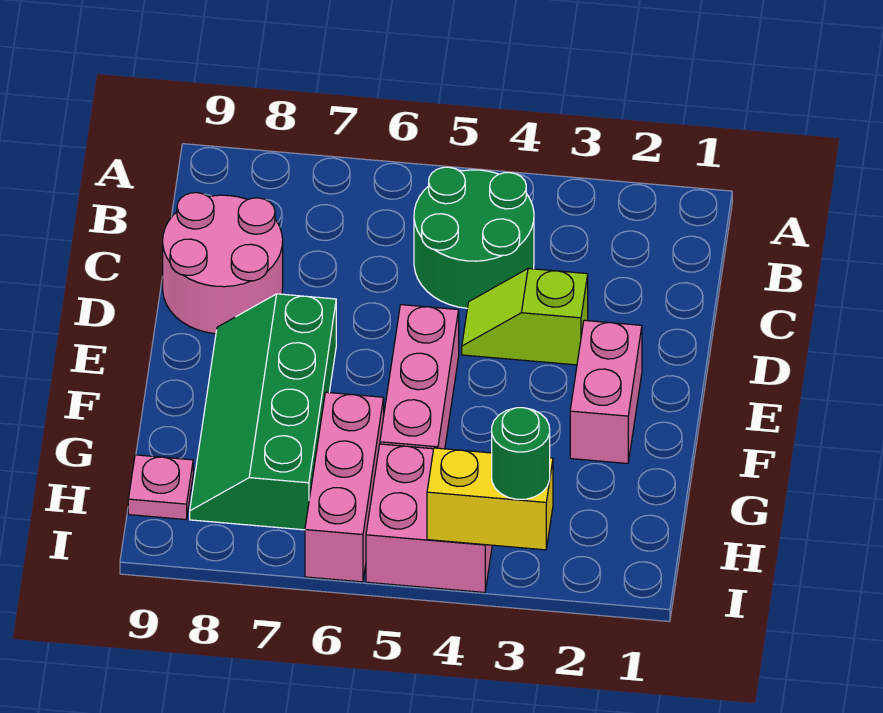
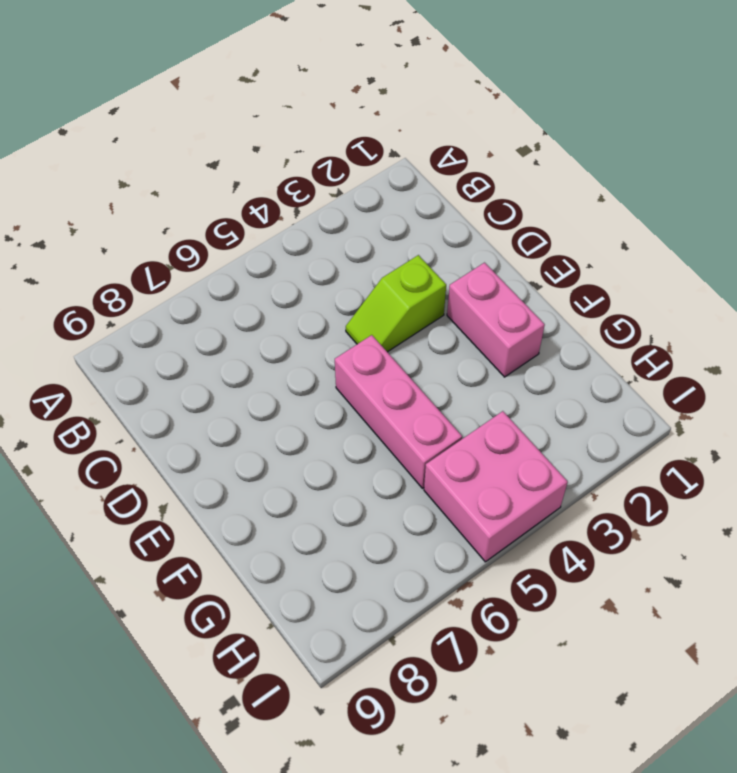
none -> green 2x2 round brick [414,167,534,308]
none -> pink 2x2 round brick [163,193,283,334]

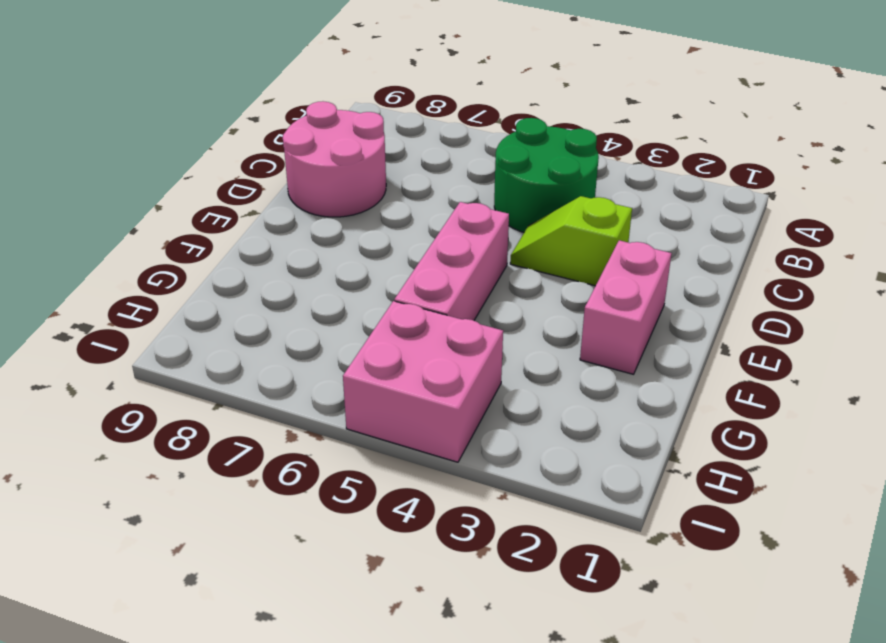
none -> green 2x4 slope [190,294,336,530]
none -> pink 1x3 brick [305,392,384,582]

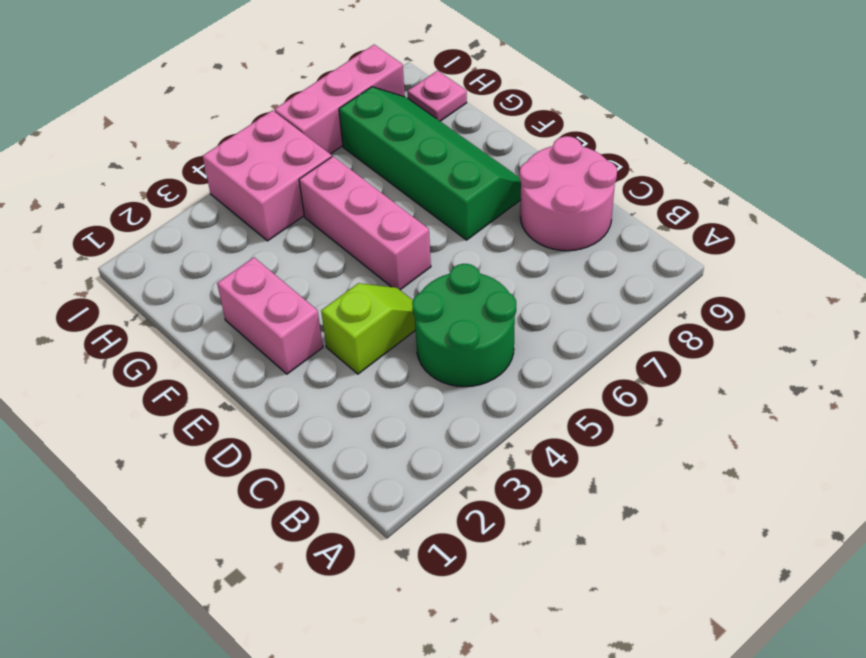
pink 1x3 brick [274,45,405,154] -> pink 1x3 brick turned to [305,392,384,582]
none -> yellow 1x2 brick [427,448,553,550]
none -> green 1x1 round brick [492,408,550,499]

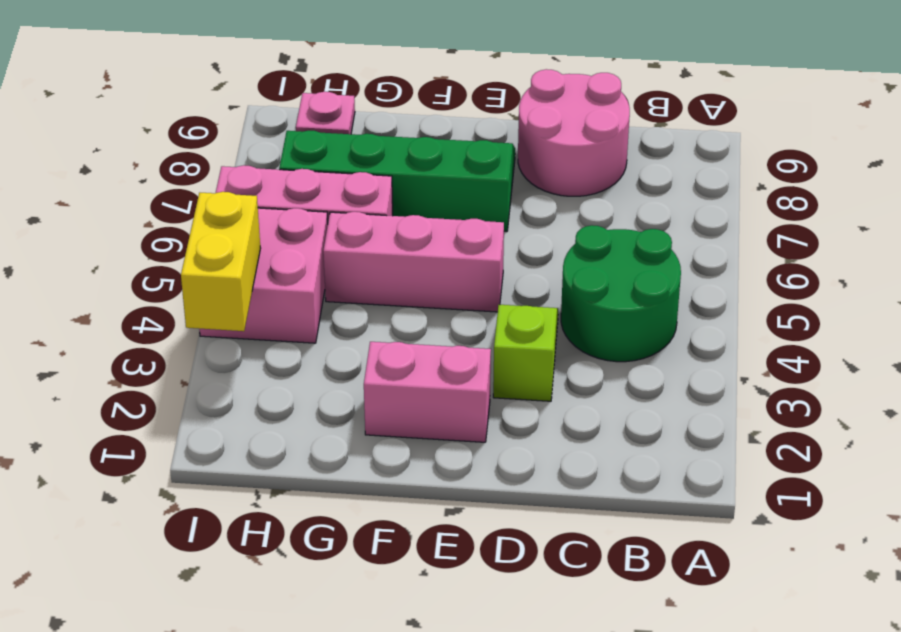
none -> green 1x1 round brick [492,408,550,499]

